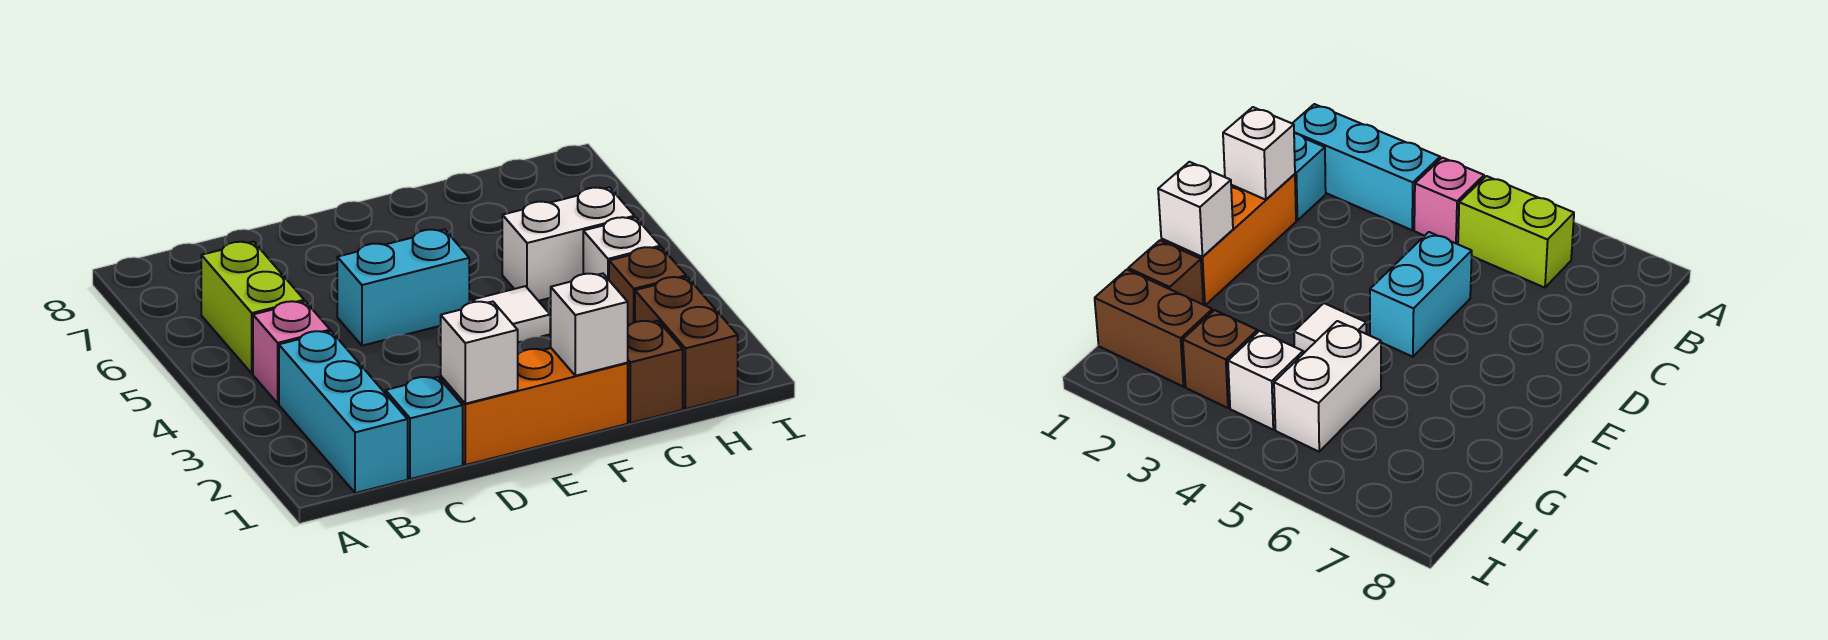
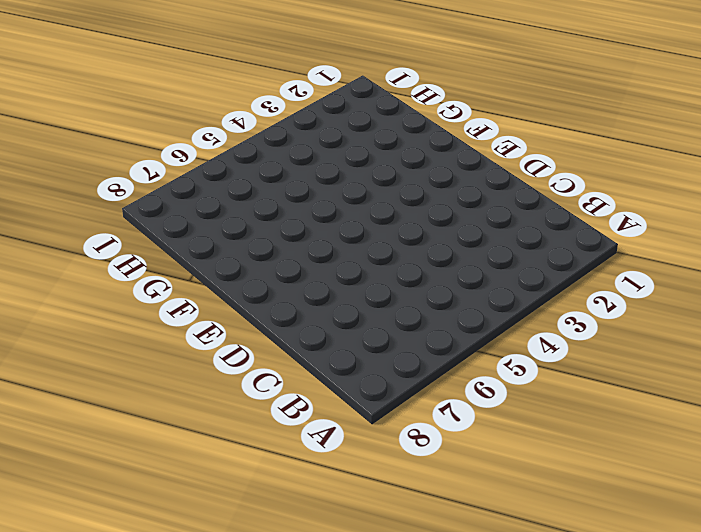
none -> cyan 1x3 brick [279,331,408,493]
none -> pink 1x1 brick [253,301,330,403]
none -> lime 1x2 brick [201,242,304,374]

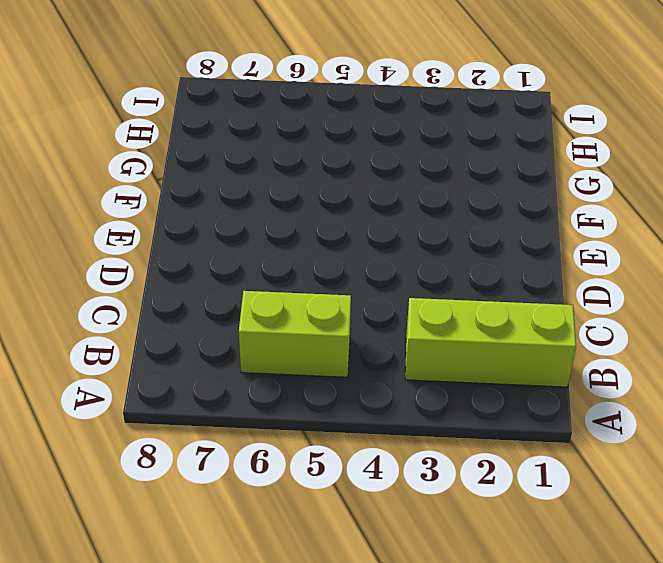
lime 1x3 brick [405,298,576,387] -> cyan 1x3 brick [279,331,408,493]
none -> pink 1x1 brick [253,301,330,403]
none -> cyan 1x1 brick [386,377,463,479]
none -> orange 1x3 brick [441,348,628,465]

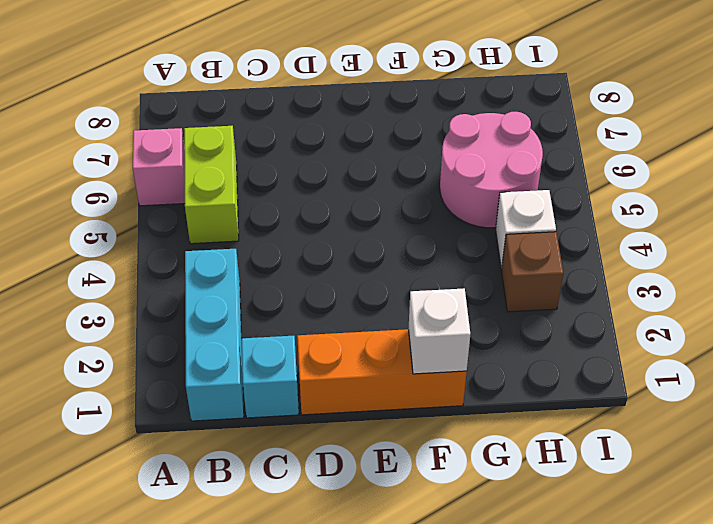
pink 1x1 brick [133,128,185,206] -> pink 1x1 brick moved to [253,301,330,403]
pink 2x2 round brick [440,112,543,228] -> white 1x2 brick [502,187,634,301]
none -> cyan 1x2 brick [337,229,469,346]
none -> white 1x1 tile [473,286,550,342]
none -> brown 1x1 brick [628,321,683,423]

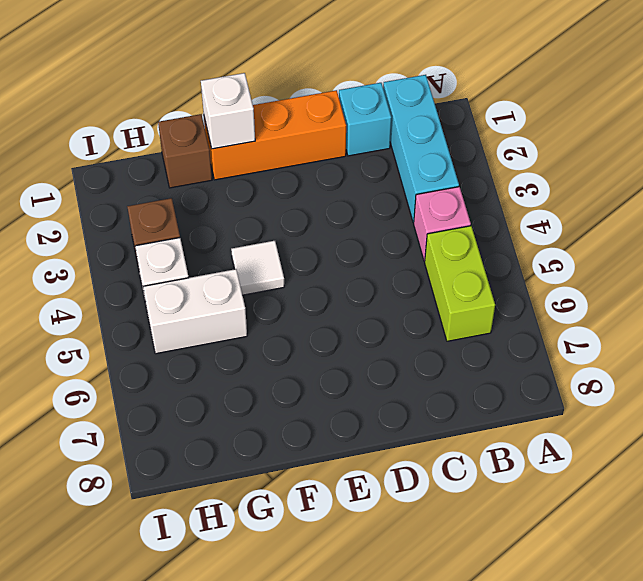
none -> cyan 1x2 brick [337,229,469,346]
none -> brown 1x2 brick [635,277,738,409]
none -> white 1x1 brick [441,302,518,404]

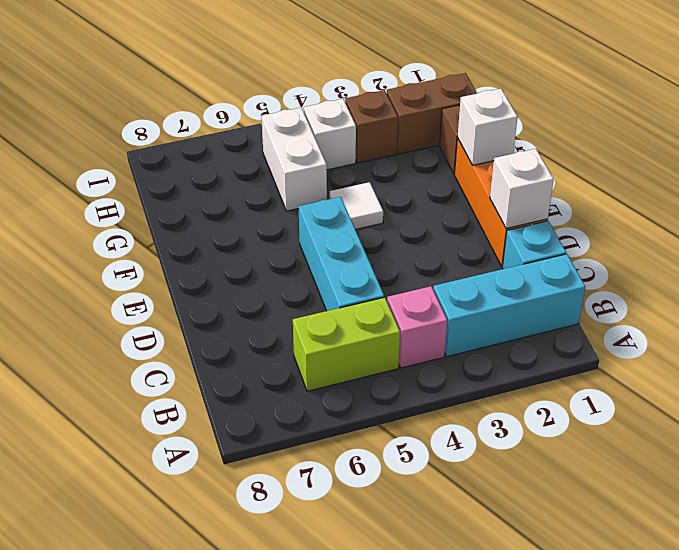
cyan 1x3 brick [299,197,384,311] -> cyan 1x2 brick [337,229,469,346]

